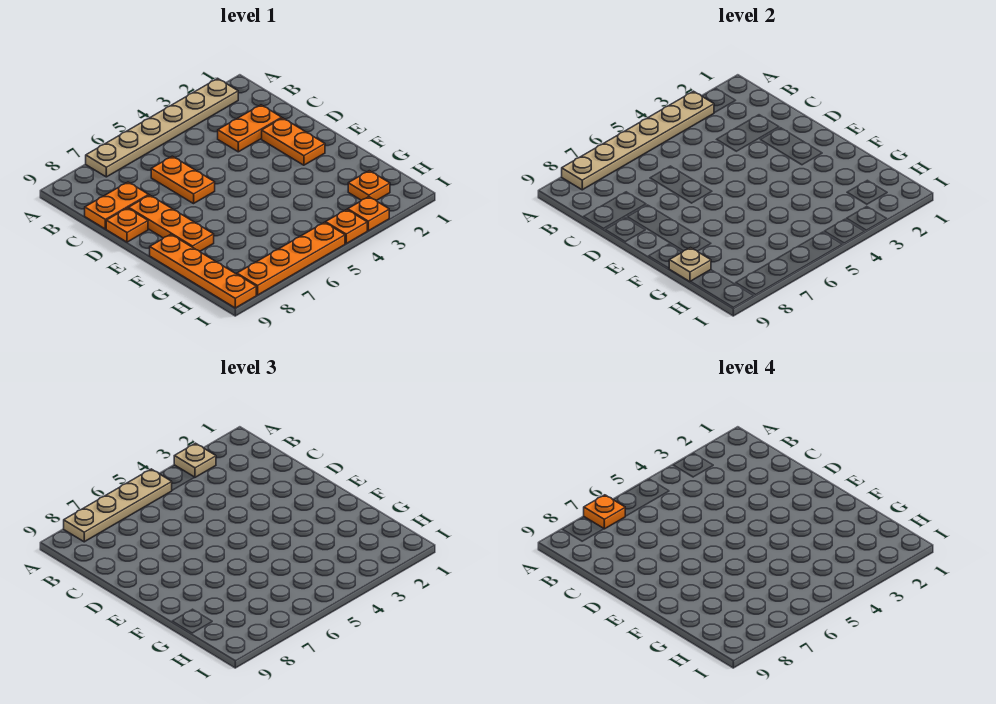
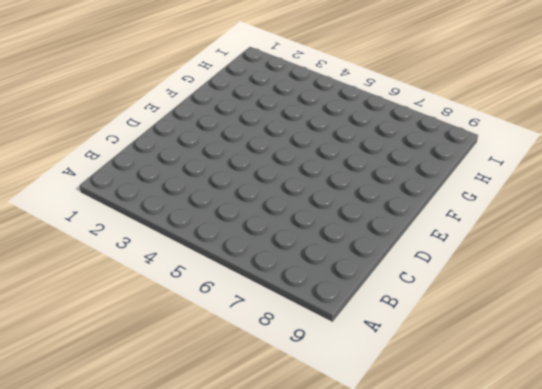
none -> tan 1x6 plate [86,78,238,177]
none -> orange 1x2 plate [218,105,282,152]
none -> orange 1x2 plate [151,156,215,204]

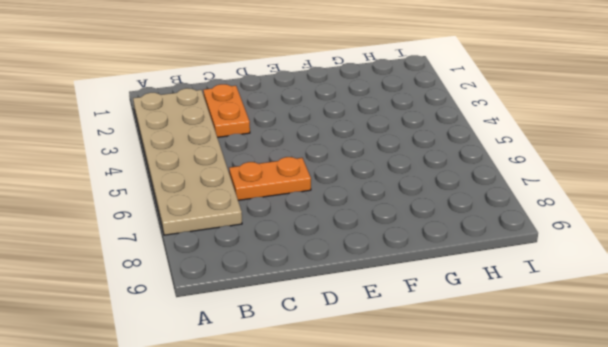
tan 2x6 plate [133,88,242,235] -> tan 1x6 plate [86,78,238,177]
none -> orange 1x2 plate [85,182,149,229]
none -> orange 1x2 plate [262,118,325,165]
none -> orange 1x3 plate [129,195,214,251]

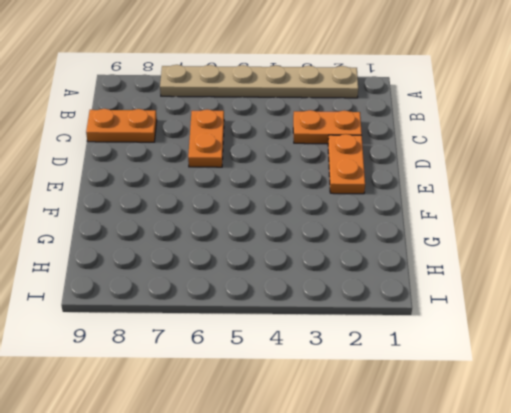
none -> orange 1x3 plate [129,195,214,251]
none -> orange 1x1 plate [106,208,148,242]
none -> orange 1x4 plate [150,234,256,308]

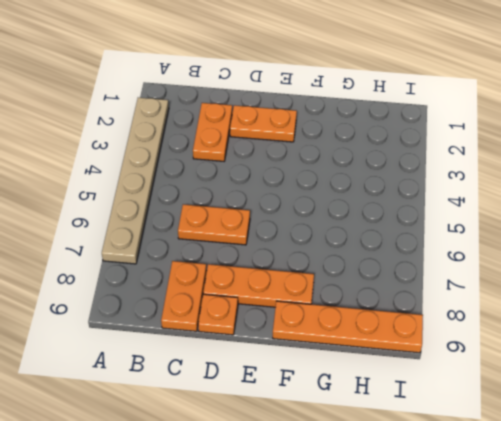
none -> orange 1x1 plate [348,171,390,201]
none -> orange 1x1 plate [348,197,389,231]
none -> orange 1x1 plate [326,210,367,244]

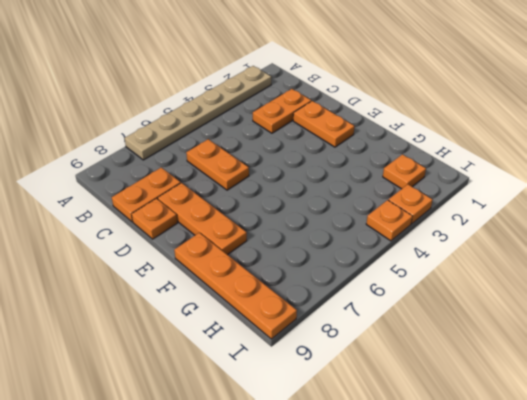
none -> orange 1x4 plate [237,222,345,295]
none -> tan 1x6 plate [562,91,714,190]
none -> tan 1x1 plate [669,248,711,282]

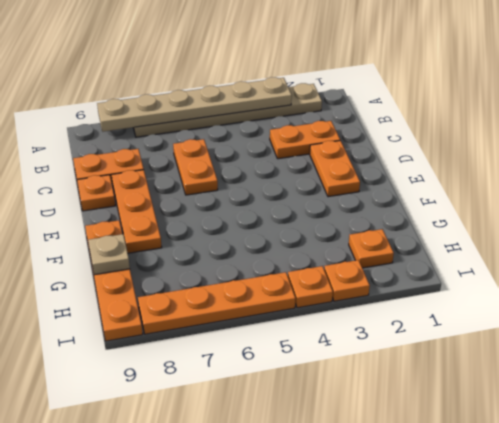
none -> tan 1x1 plate [174,443,216,477]
none -> tan 1x4 plate [64,469,172,542]
none -> orange 1x1 plate [584,495,625,529]

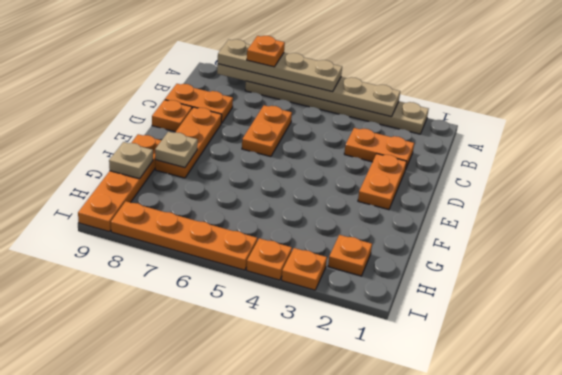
tan 1x1 plate [155,132,198,168] -> tan 1x1 plate moved to [174,443,216,477]

